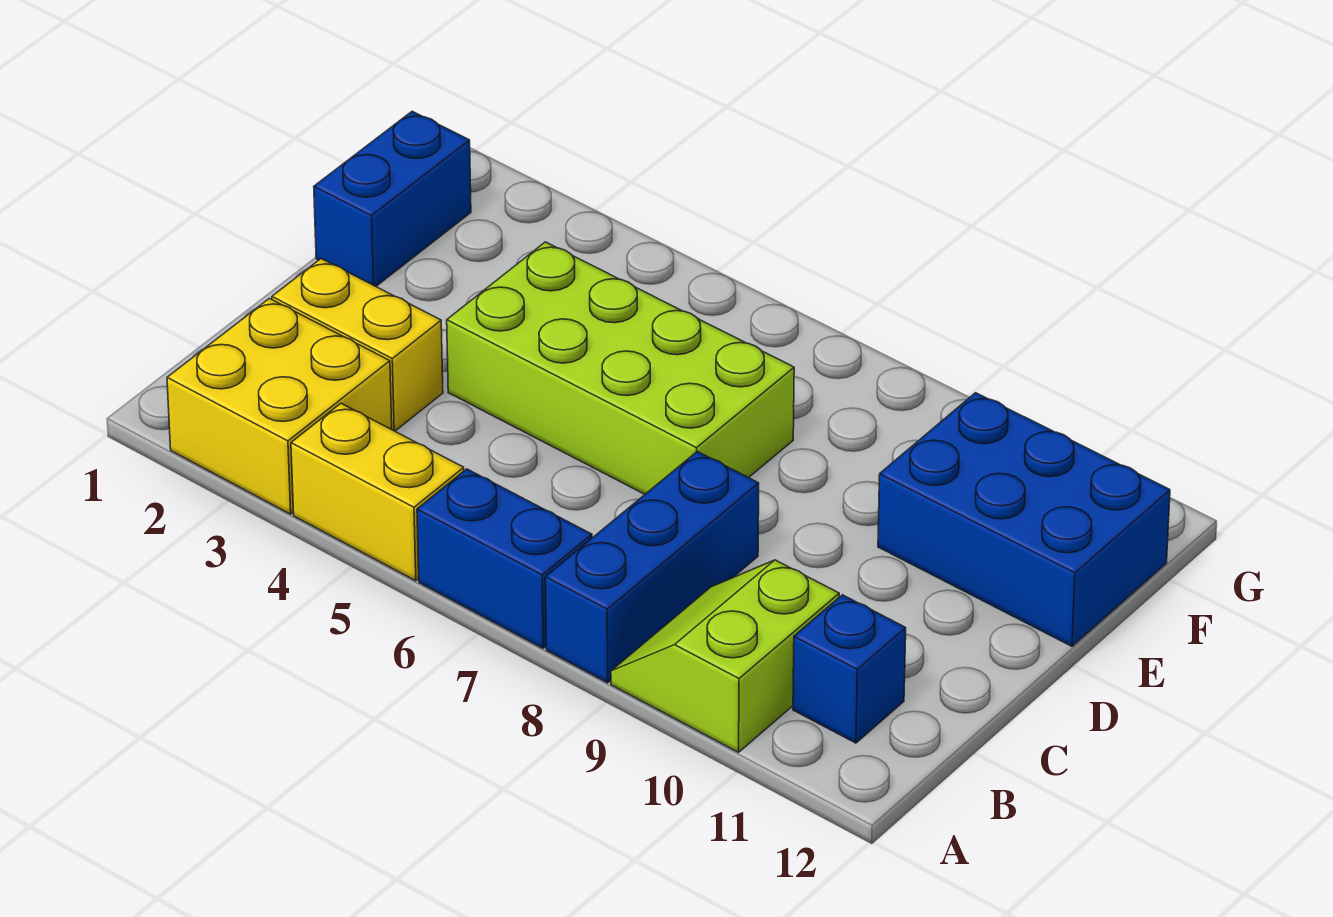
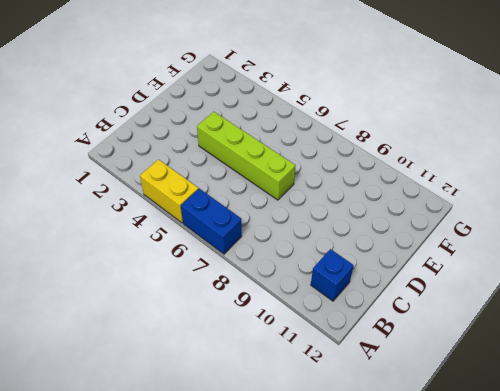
lime 1x4 brick [197,112,296,200] -> lime 2x4 brick [447,242,794,494]
none -> yellow 2x2 brick [167,299,392,514]
none -> blue 1x3 brick [545,451,759,683]

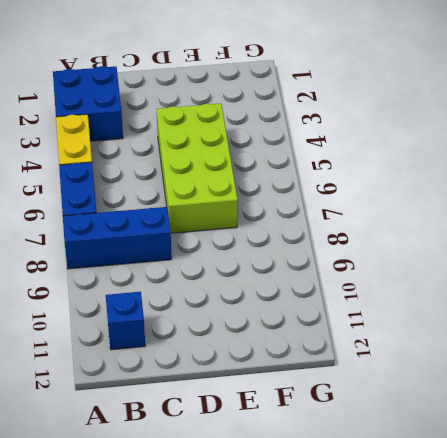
blue 2x2 brick [53,66,123,141] -> yellow 2x2 brick [167,299,392,514]
none -> lime 2x2 slope [611,560,839,752]
none -> yellow 1x2 brick [272,259,443,431]

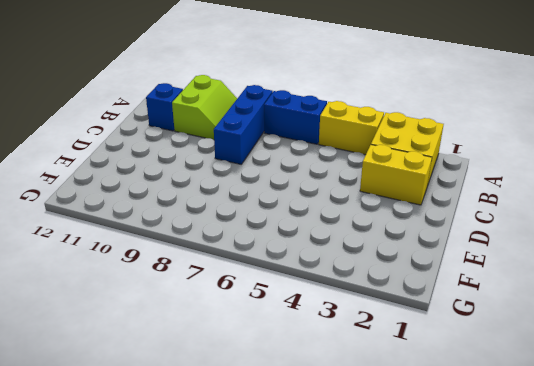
none -> lime 2x4 brick [447,242,794,494]
none -> blue 1x2 brick [314,111,471,286]

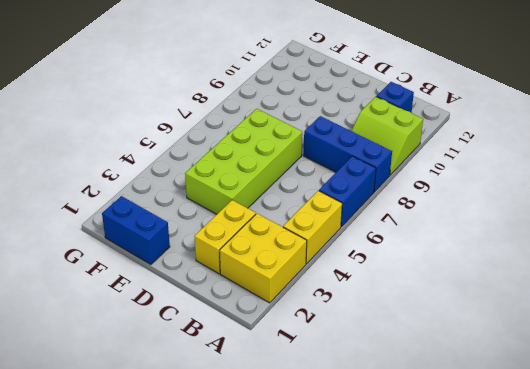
none -> blue 2x3 brick [878,393,1170,646]

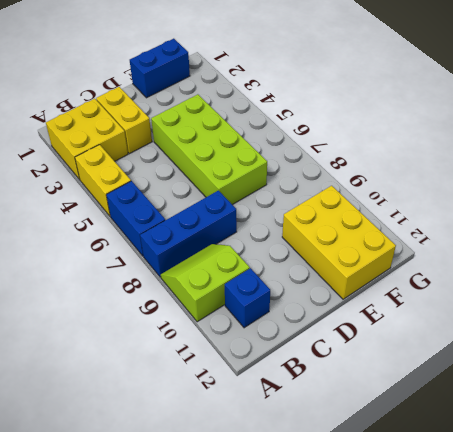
yellow 2x3 brick [282,186,396,299] -> blue 2x3 brick [878,393,1170,646]

